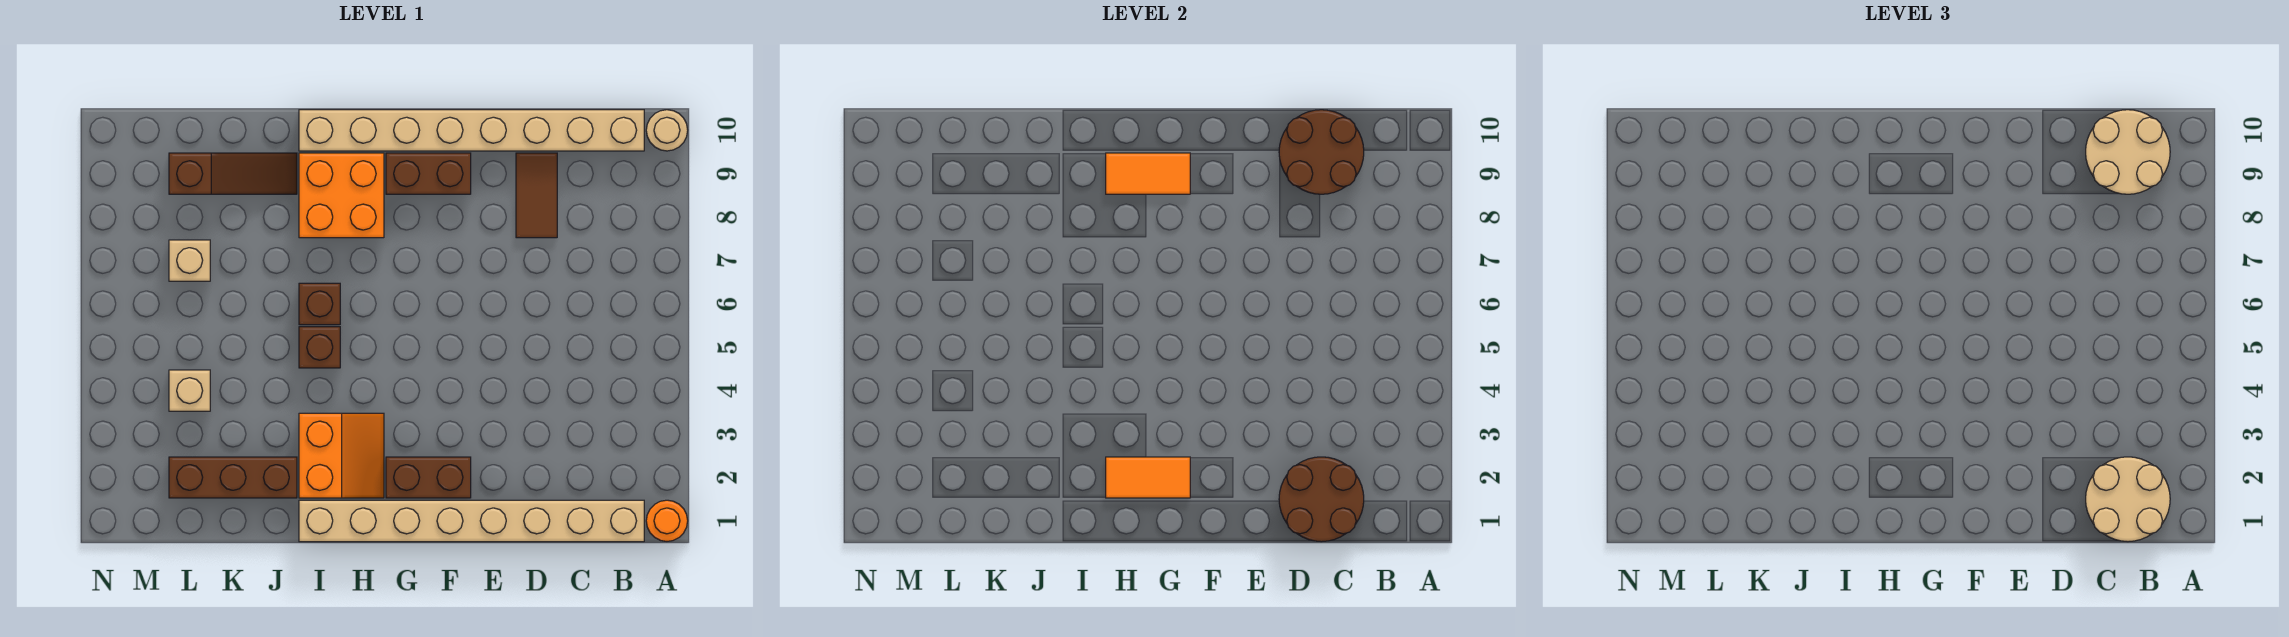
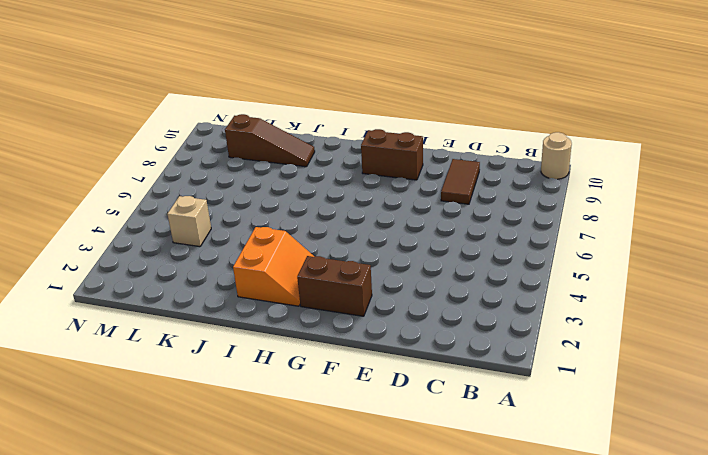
none -> orange 1x1 round brick [646,500,688,541]
none -> tan 1x8 brick [299,500,644,542]
none -> tan 1x8 brick [299,110,644,151]

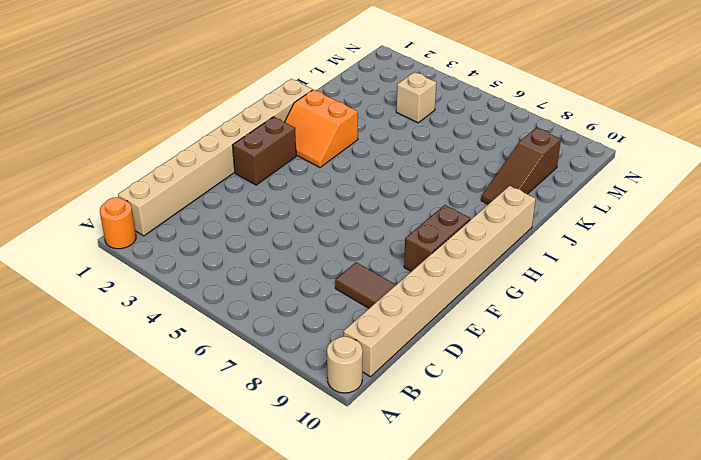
none -> orange 2x2 brick [299,153,384,238]
none -> brown 1x1 brick [299,327,340,368]
none -> brown 1x1 brick [299,283,340,325]

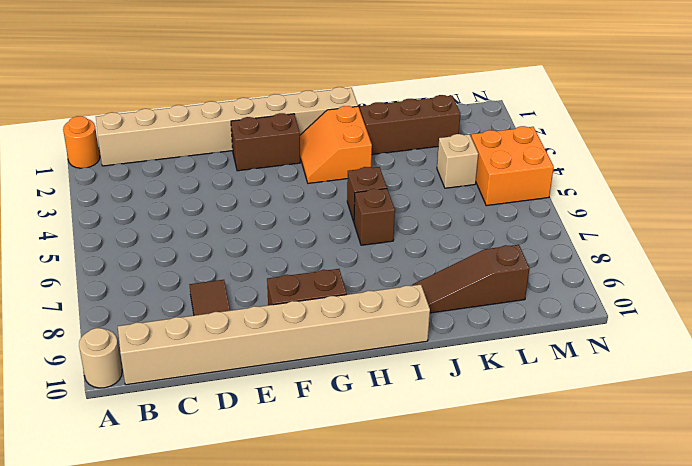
orange 2x2 brick [471,126,554,206] -> orange 2x2 brick moved to [299,153,384,238]
none -> tan 1x1 brick [169,240,210,281]
none -> brown 2x2 round brick [1279,457,1364,542]
none -> brown 2x2 round brick [1279,110,1364,194]

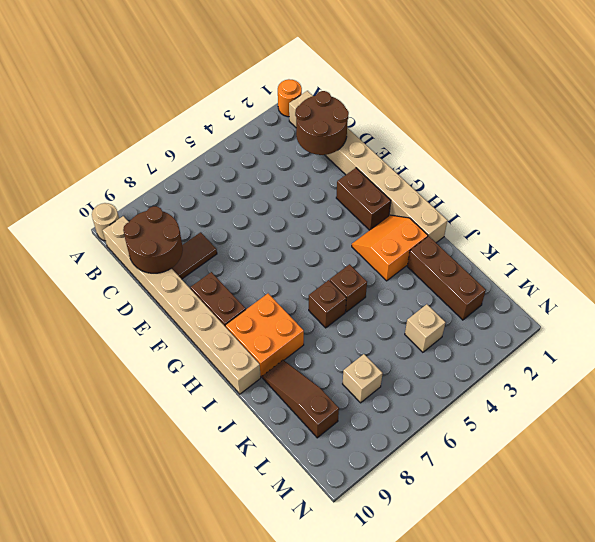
none -> orange 1x2 tile [1106,457,1190,498]
none -> orange 1x2 tile [1106,153,1190,194]
none -> tan 2x2 round brick [2086,457,2170,542]

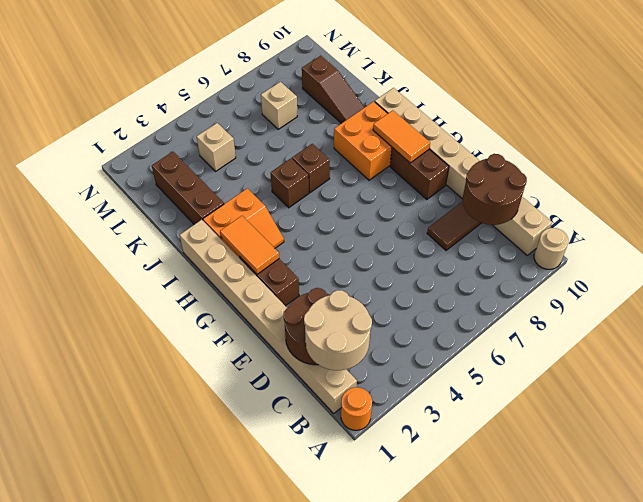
none -> tan 2x2 round brick [2086,110,2170,194]

